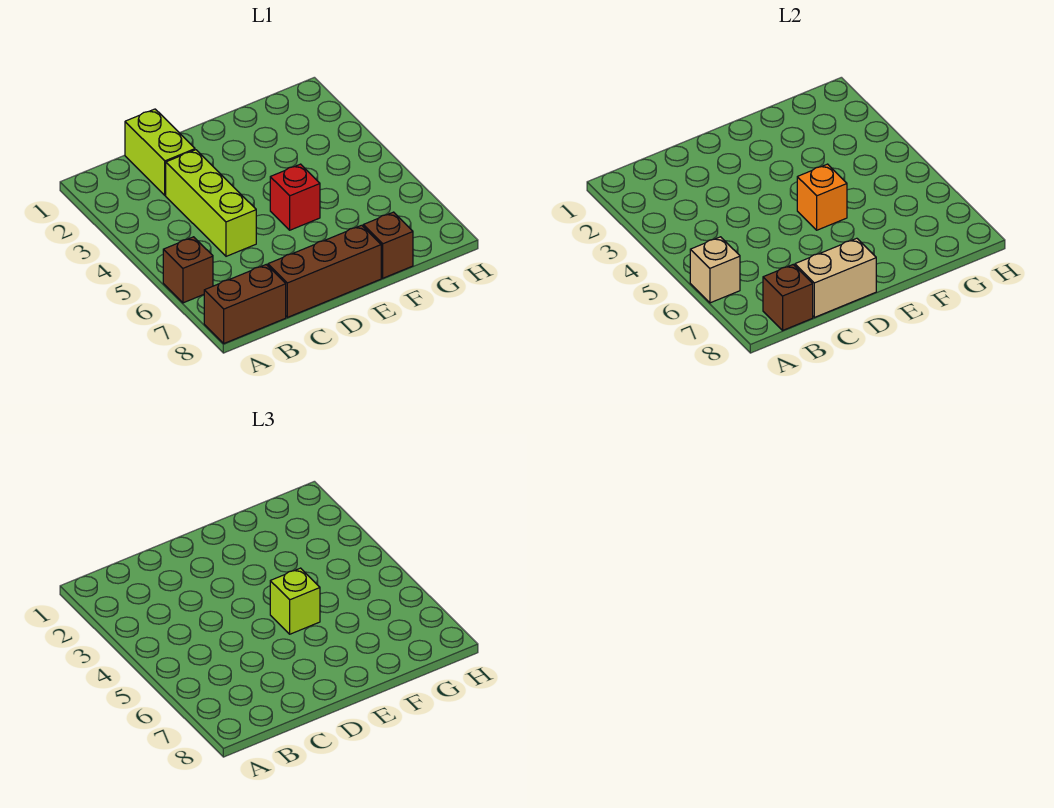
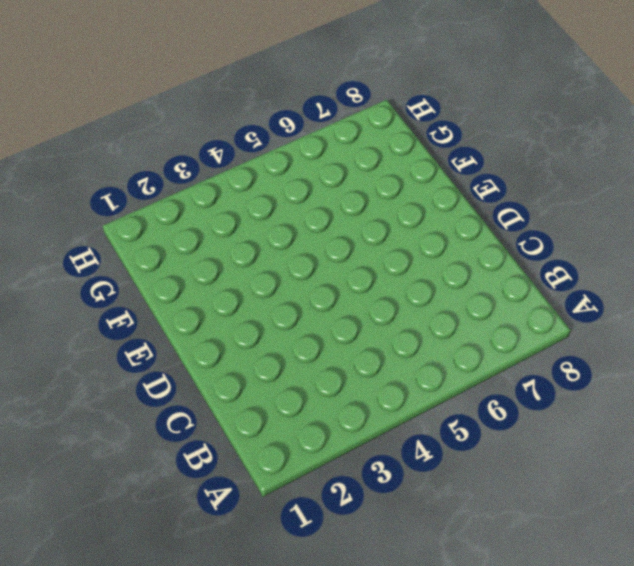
none -> brown 1x1 brick [163,237,213,303]
none -> brown 1x2 brick [204,265,286,343]
none -> lime 1x2 brick [125,109,195,195]

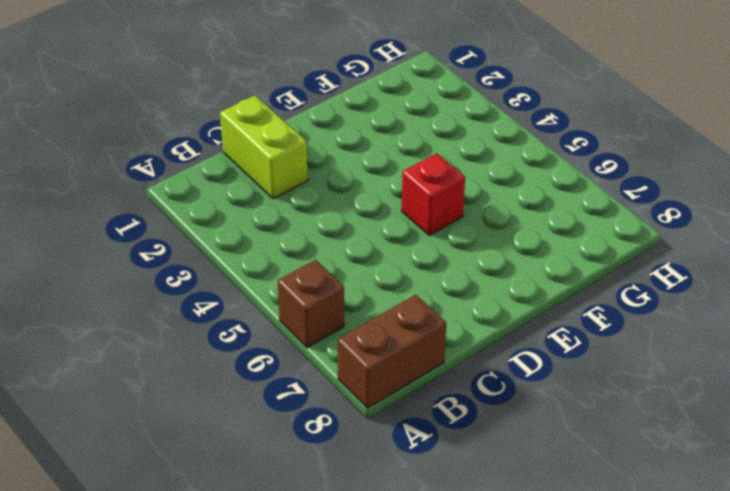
none -> lime 1x3 brick [166,150,256,256]
none -> brown 1x3 brick [268,225,381,317]
none -> brown 1x1 brick [363,212,413,278]

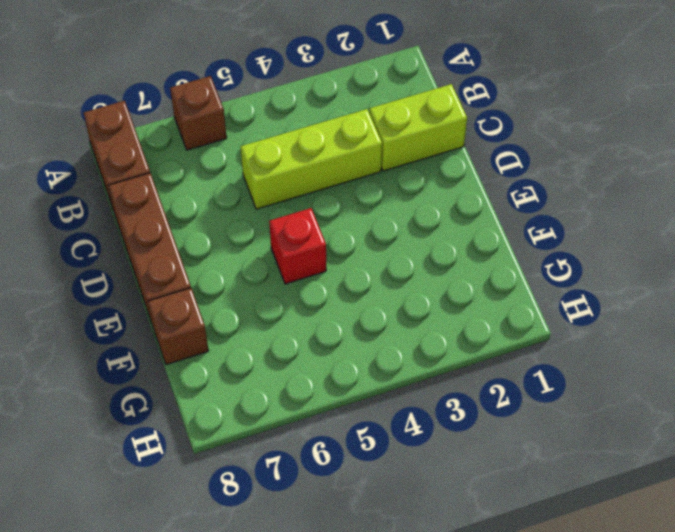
none -> tan 1x1 brick [690,237,740,303]
none -> brown 1x1 brick [763,265,813,330]
none -> tan 1x2 brick [795,238,876,317]

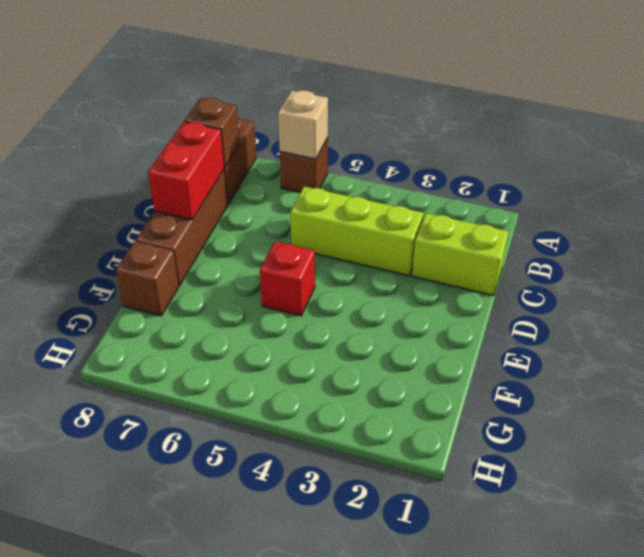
red 1x2 brick [148,122,225,220] -> tan 1x2 brick [795,238,876,317]
none -> orange 1x1 brick [797,164,847,230]
none -> lime 1x1 brick [270,568,320,634]

